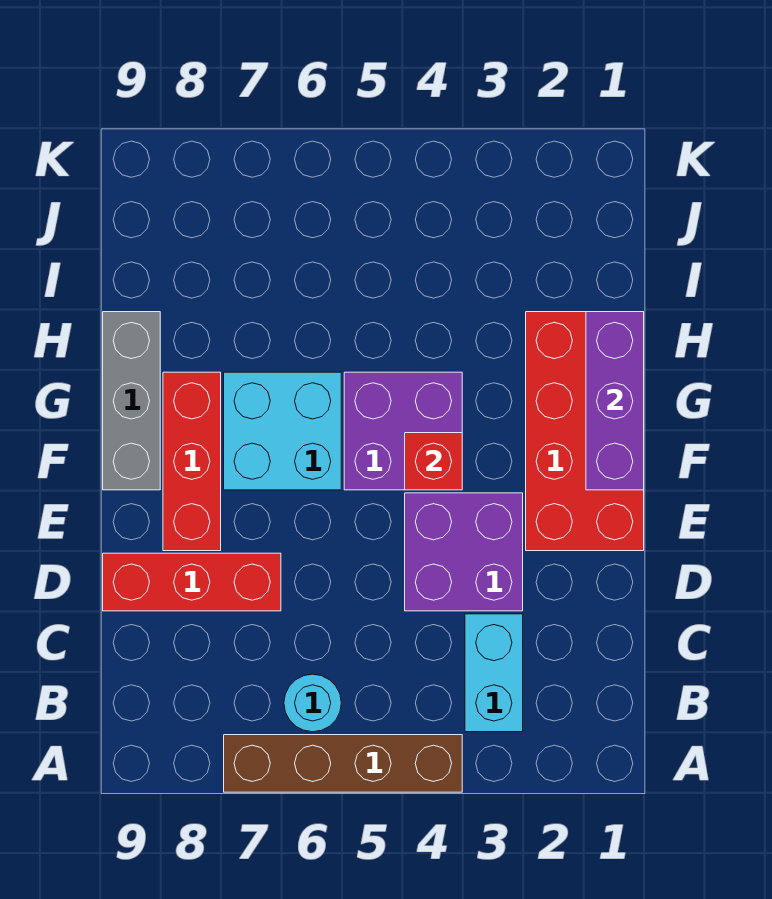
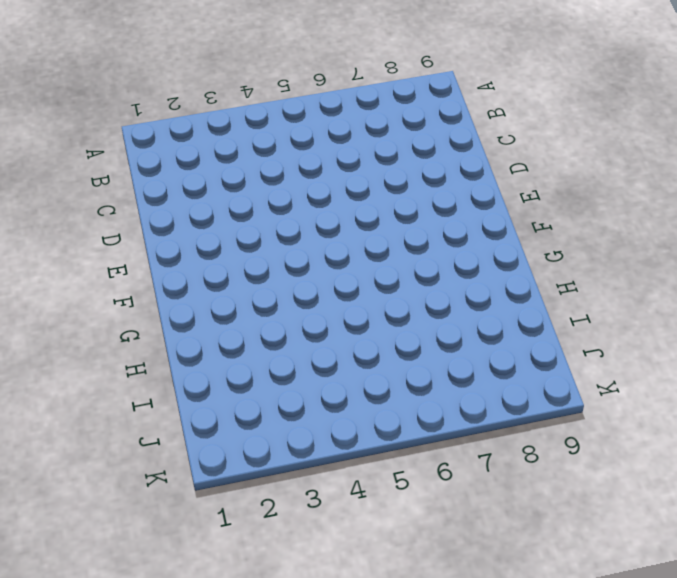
none -> brown 1x4 brick [224,735,462,792]
none -> cyan 1x2 brick [465,614,523,732]
none -> cyan 1x1 round brick [284,674,341,732]

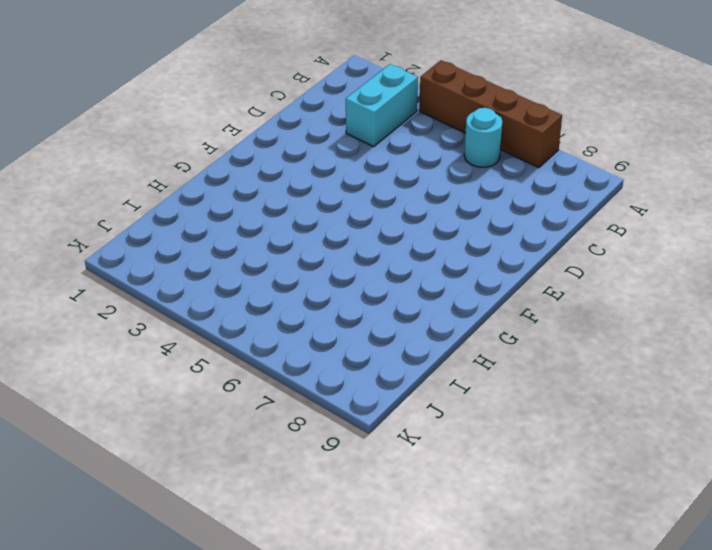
none -> purple 2x2 brick [405,493,523,611]
none -> red 1x3 brick [103,553,281,611]
none -> red 2x4 brick [526,312,644,551]

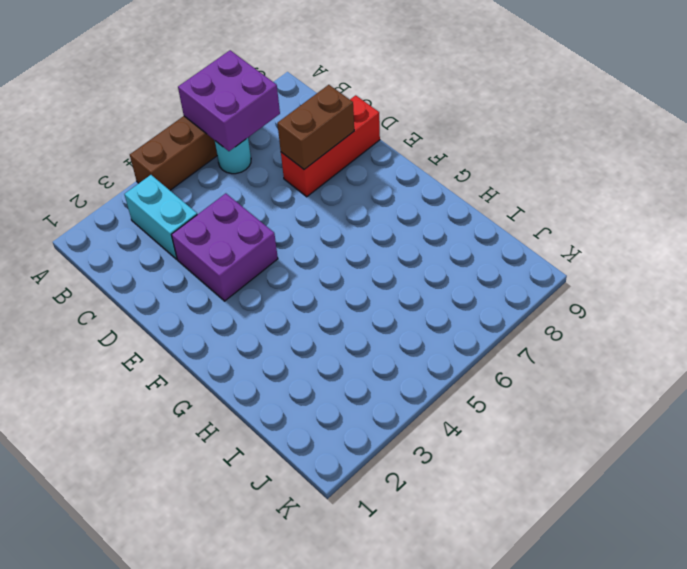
purple 2x2 brick [178,50,280,151] -> purple 2x2 brick moved to [344,372,462,490]
brown 1x2 brick [277,85,354,169] -> none
none -> red 2x4 brick [526,312,644,551]
none -> red 1x3 brick [163,372,221,551]
none -> cyan 2x2 brick [224,372,341,490]

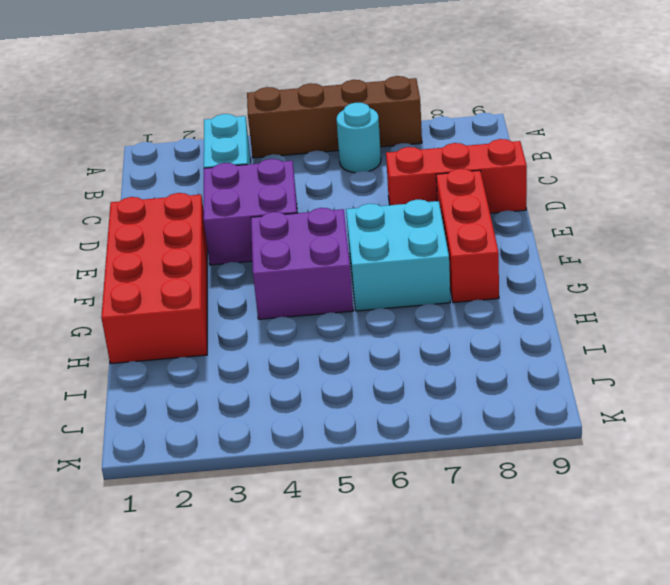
none -> grey 1x3 brick [103,312,160,490]
none -> purple 1x3 brick [586,312,644,490]
none -> red 1x1 brick [405,433,462,490]

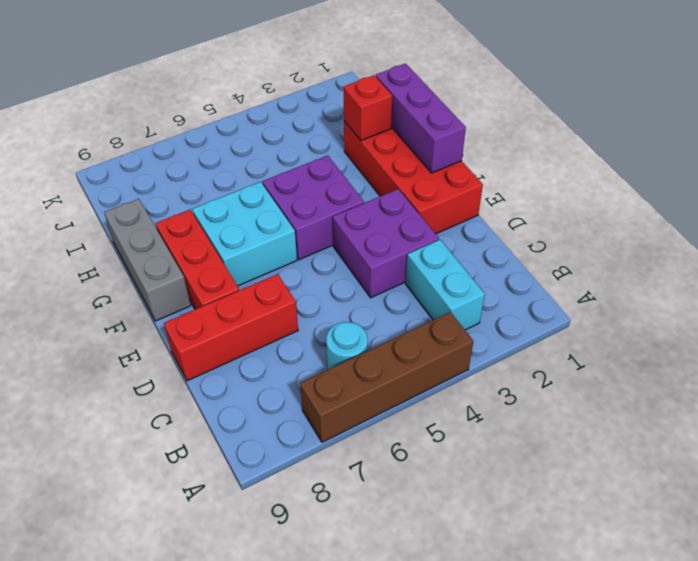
red 1x1 brick [343,75,392,140] -> red 1x1 brick moved to [405,433,462,490]

